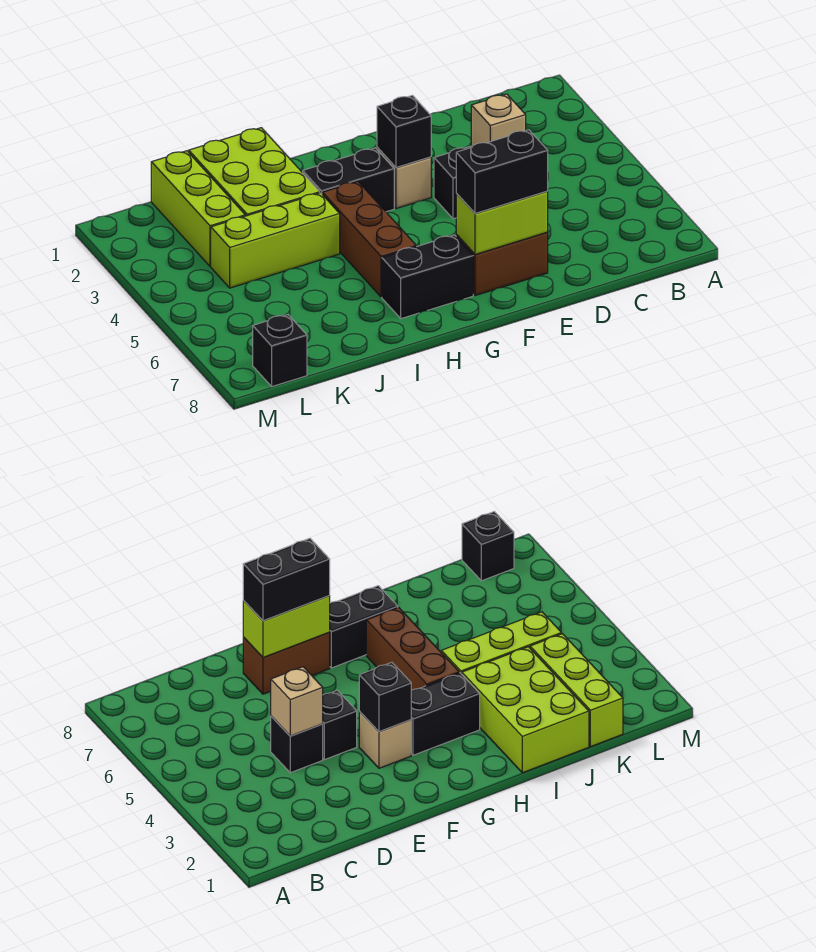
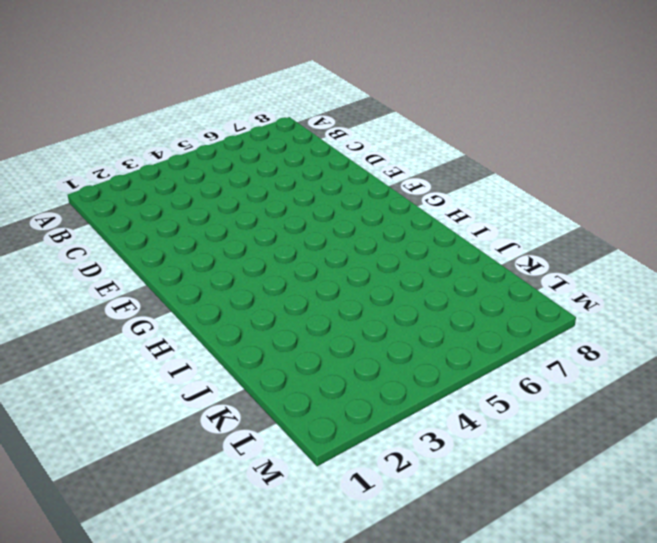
none -> black 1x1 brick [271,716,323,773]
none -> black 1x1 brick [434,147,470,219]
none -> brown 1x2 brick [456,232,548,296]

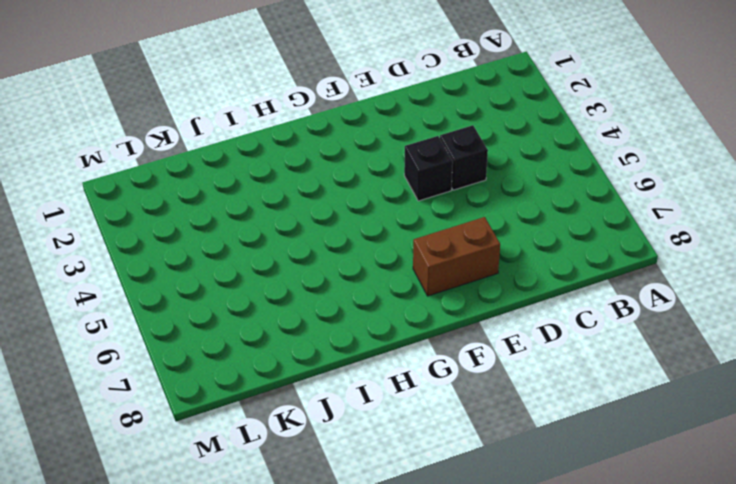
none -> tan 1x1 brick [377,148,431,209]
none -> black 1x2 brick [303,148,394,212]
none -> black 1x2 brick [382,235,473,319]

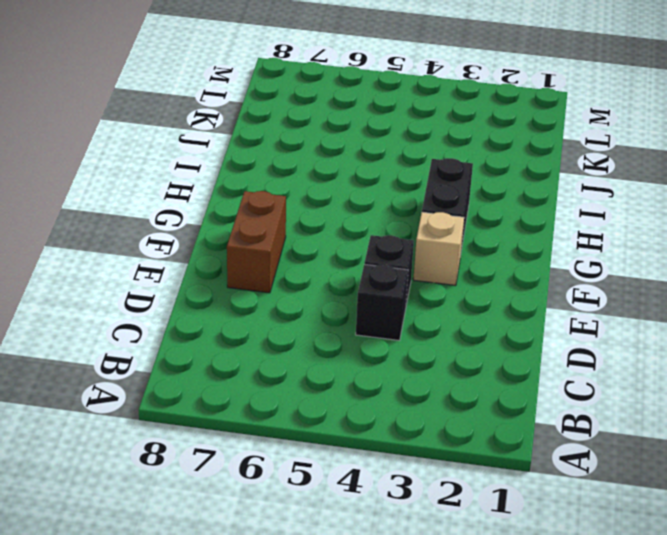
none -> black 1x2 brick [382,235,473,319]
none -> brown 1x3 brick [322,181,416,297]
none -> lime 2x3 brick [189,128,320,216]

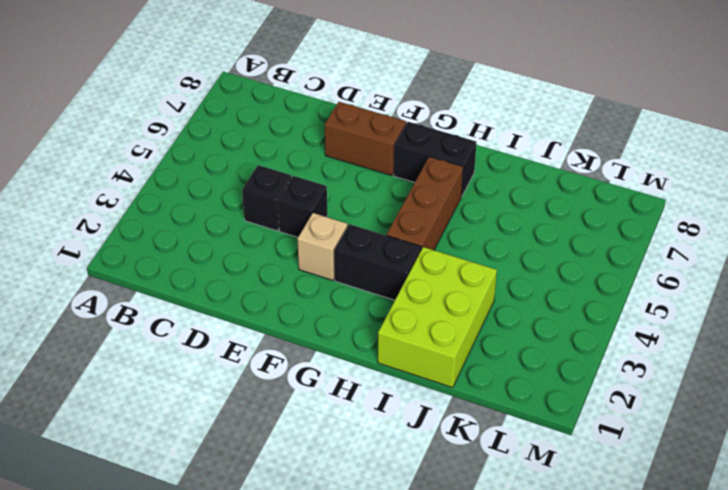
none -> lime 1x3 brick [211,193,340,288]
none -> lime 1x3 brick [151,151,245,266]
none -> black 1x1 brick [253,315,307,386]

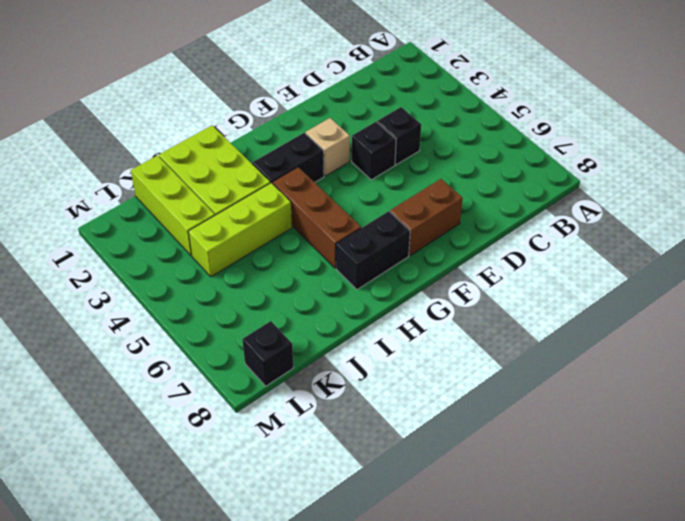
none -> tan 1x1 brick [471,94,526,146]
none -> lime 1x2 brick [456,192,548,255]
none -> black 1x1 brick [377,95,431,167]

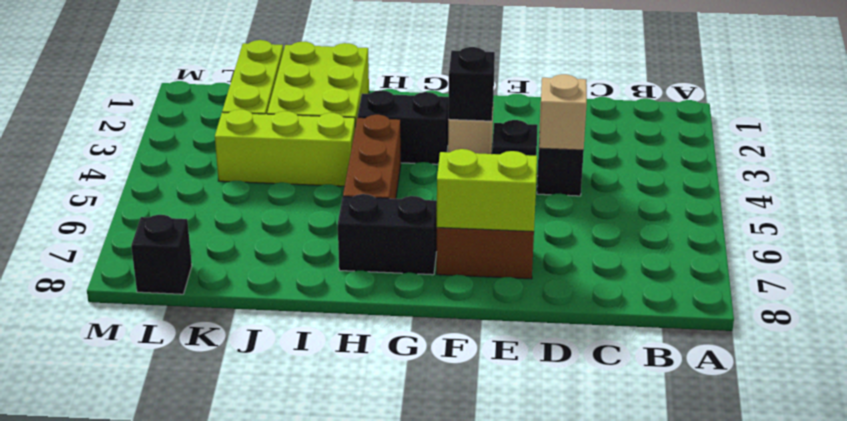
none -> black 1x2 brick [456,130,548,213]

